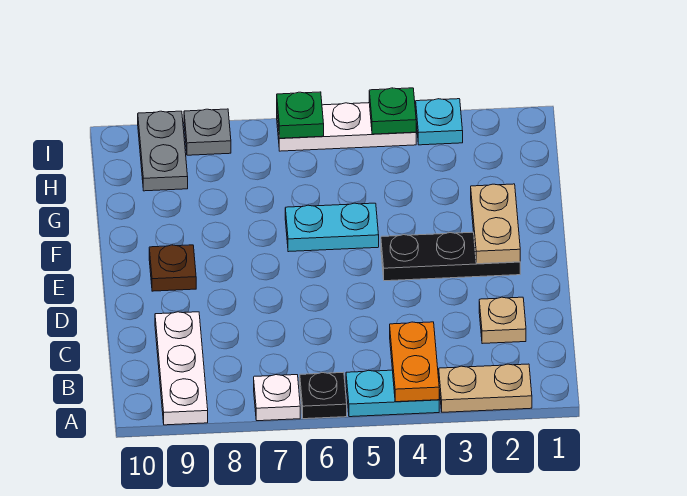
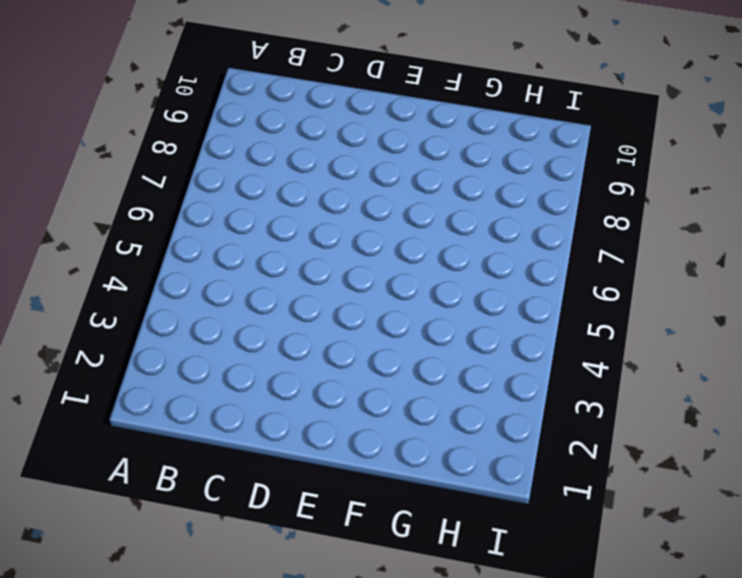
none -> tan 1x2 plate [439,364,532,412]
none -> cyan 1x2 plate [346,370,439,417]
none -> black 1x1 plate [300,372,347,419]

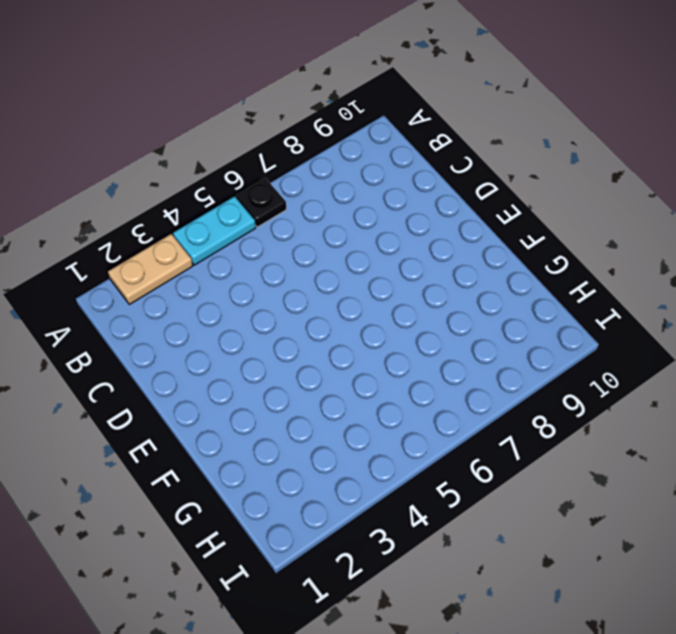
none -> white 1x1 plate [254,375,300,421]
none -> white 1x3 plate [155,312,208,425]
none -> tan 1x1 plate [479,297,526,344]

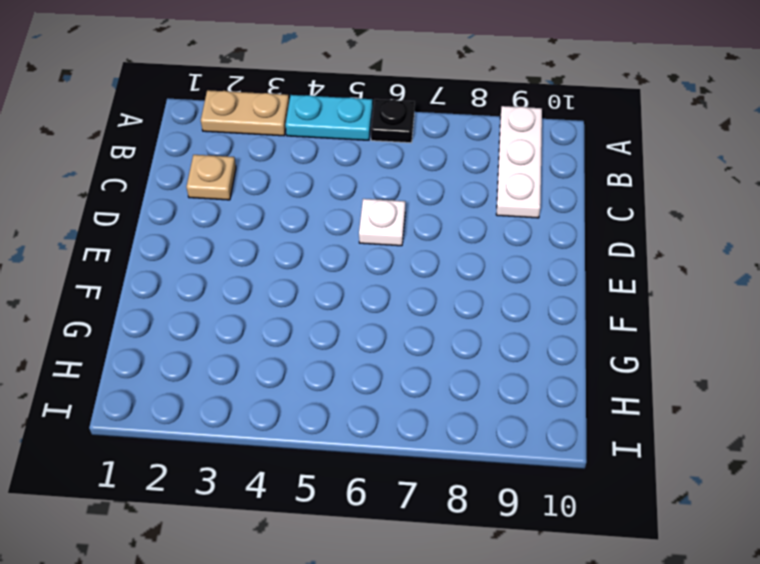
white 1x1 plate [359,199,405,246] -> white 1x1 plate moved to [254,375,300,421]
none -> black 1x3 plate [381,232,520,281]
none -> brown 1x1 plate [149,245,196,291]
none -> cyan 1x2 plate [285,203,379,252]

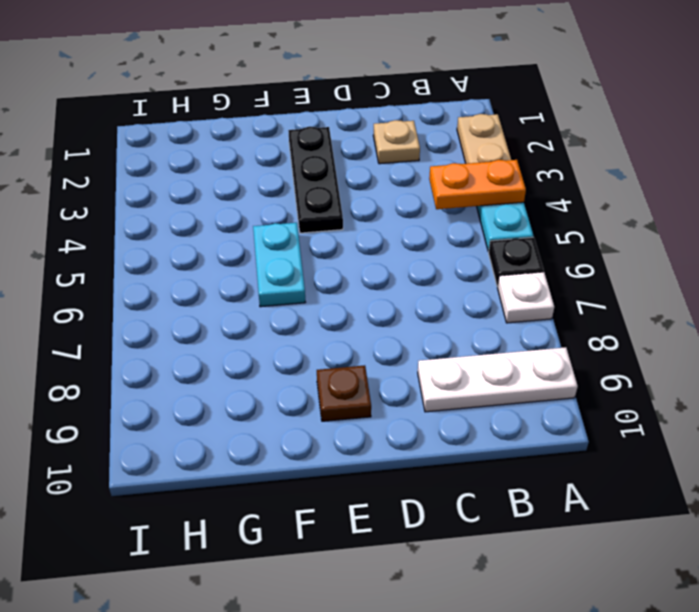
none -> grey 1x2 plate [138,111,188,191]
none -> cyan 1x1 plate [416,99,463,145]
none -> white 1x3 plate [277,103,416,151]

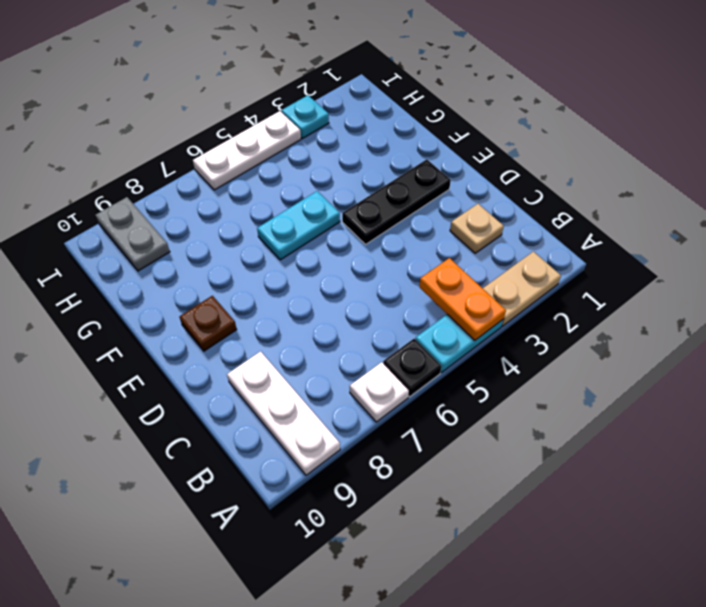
none -> grey 1x1 plate [184,109,231,155]
none -> tan 1x2 plate [471,184,520,264]
none -> green 1x1 plate [369,88,416,134]

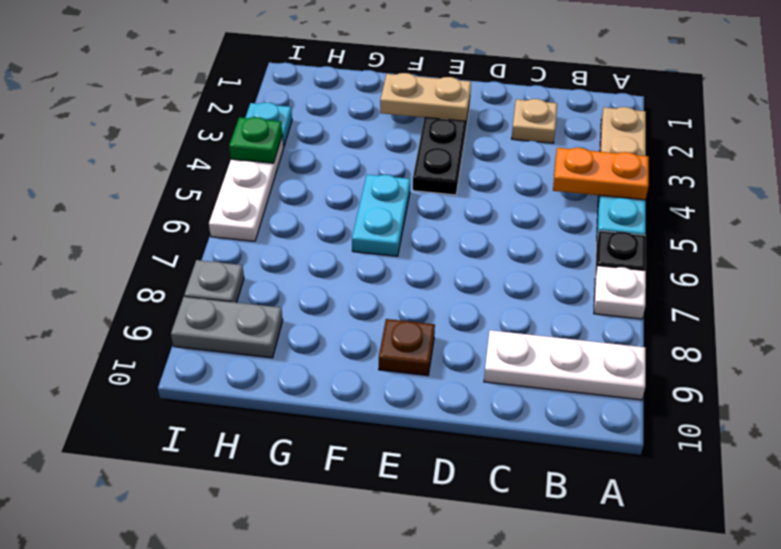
none -> green 1x1 plate [277,92,324,138]

